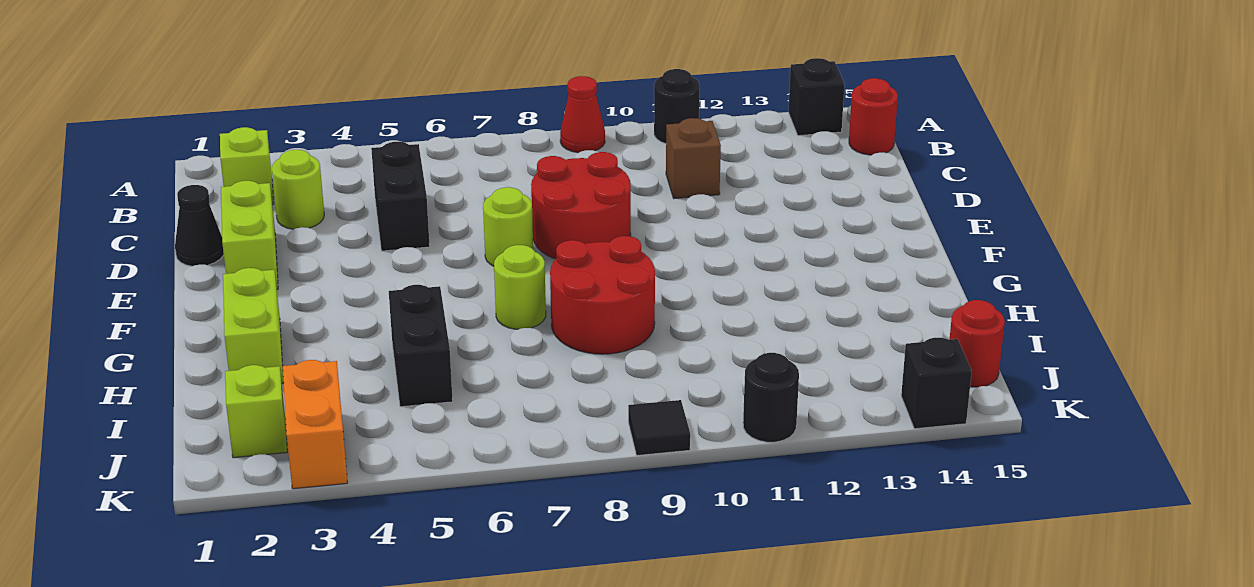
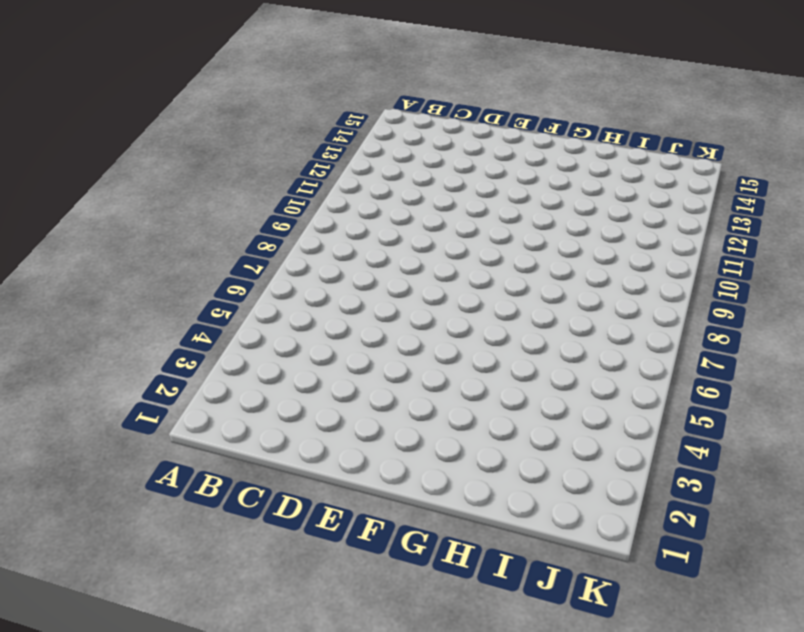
none -> red 1x1 cone [560,76,605,153]
none -> black 1x1 round brick [654,69,700,144]
none -> black 1x1 brick [788,58,845,136]

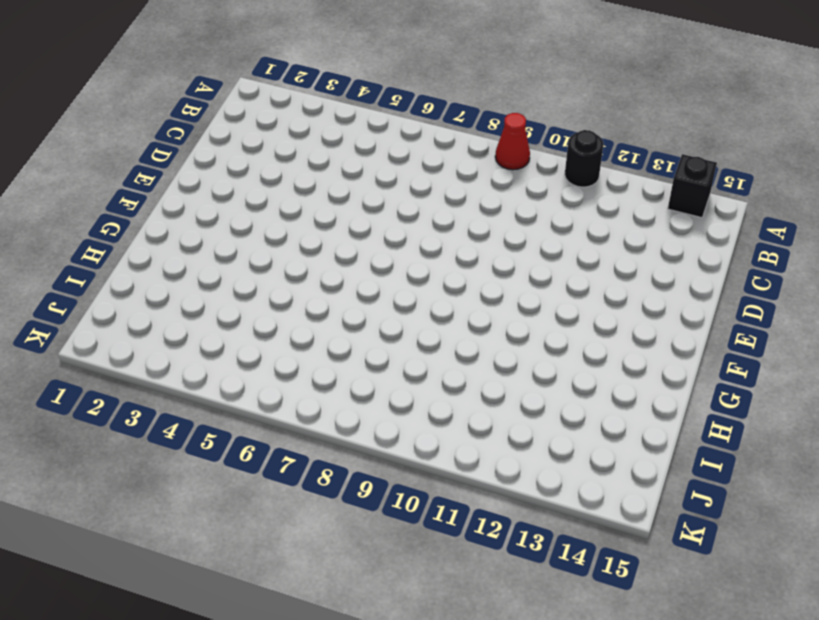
none -> lime 1x1 brick [220,127,274,205]
none -> red 1x1 round brick [849,78,898,155]
none -> lime 1x1 round brick [272,150,324,229]

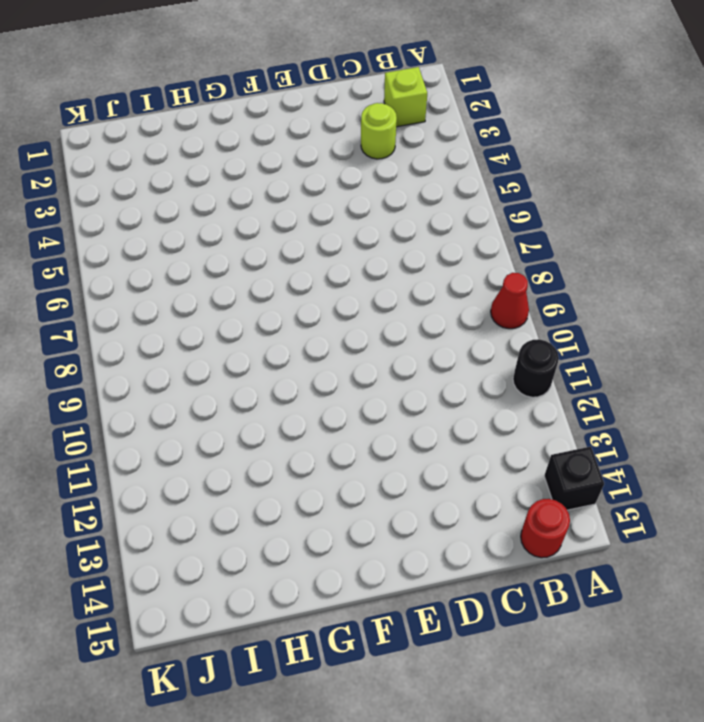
none -> black 1x2 brick [371,142,430,251]
none -> brown 1x1 brick [666,118,721,199]
none -> black 1x1 cone [175,185,224,266]

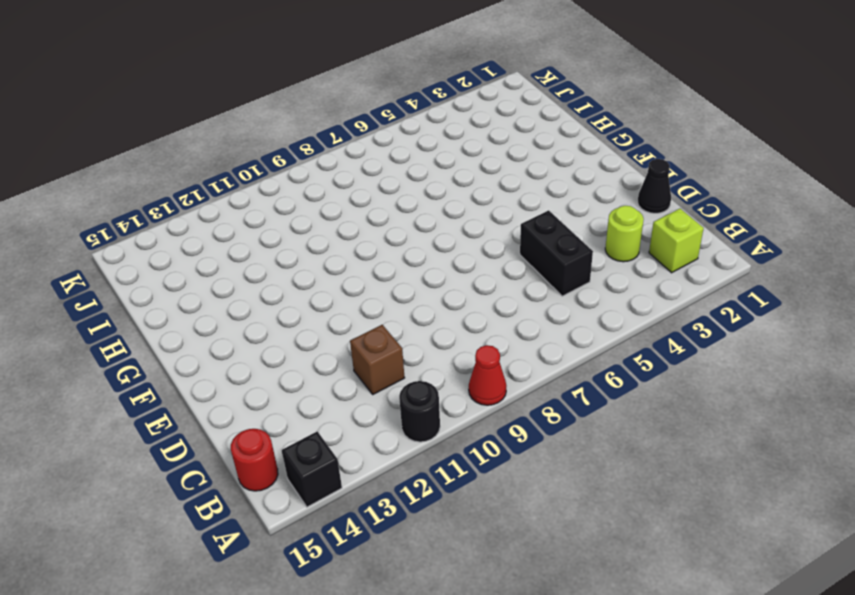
none -> lime 1x2 brick [221,181,278,289]
none -> red 2x2 round brick [531,152,631,259]
none -> lime 1x1 round brick [483,187,533,266]

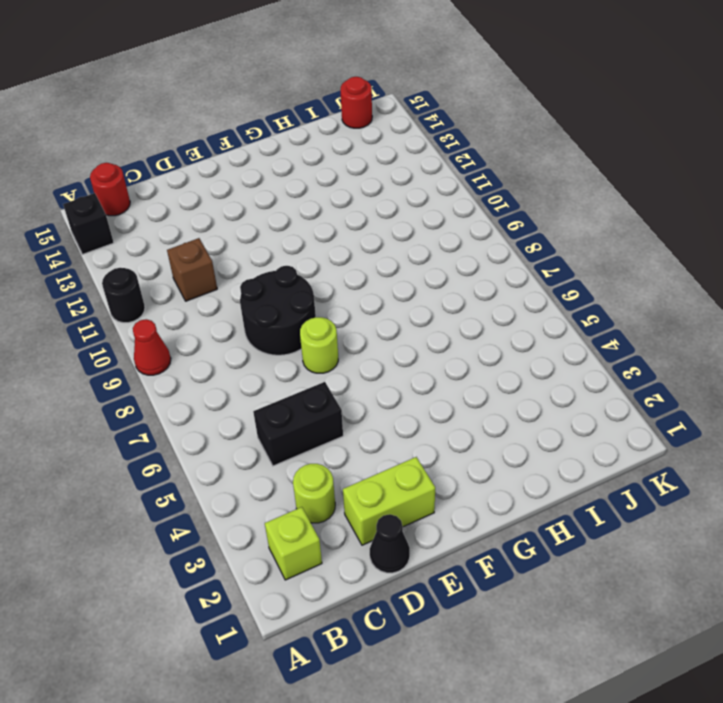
black 2x2 round brick [240,266,316,355] -> red 2x2 round brick [531,152,631,259]
none -> lime 1x2 brick [223,268,284,384]
none -> lime 1x1 round brick [494,245,546,329]
none -> red 2x2 round brick [550,236,655,354]

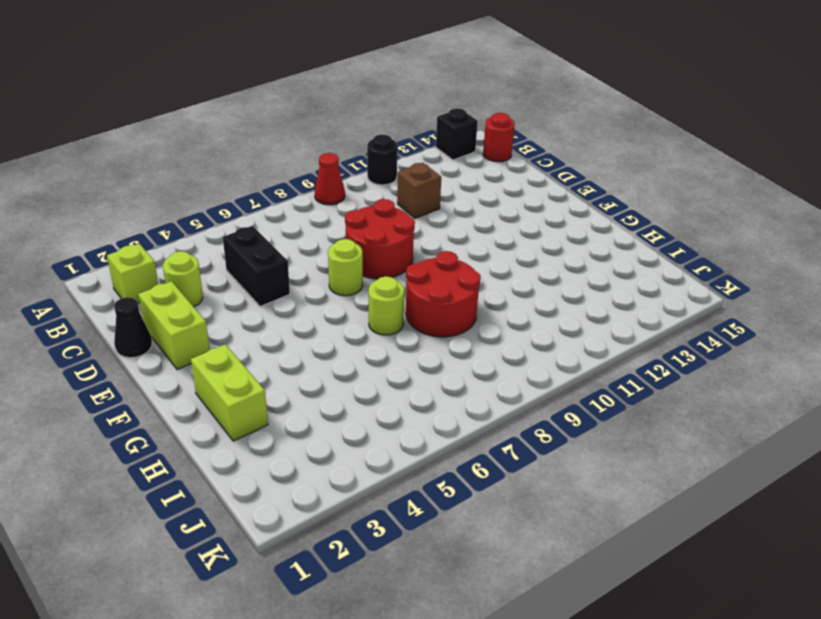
none -> black 1x2 brick [389,285,453,407]
none -> lime 1x1 brick [225,365,287,458]
none -> orange 1x2 brick [283,360,348,489]

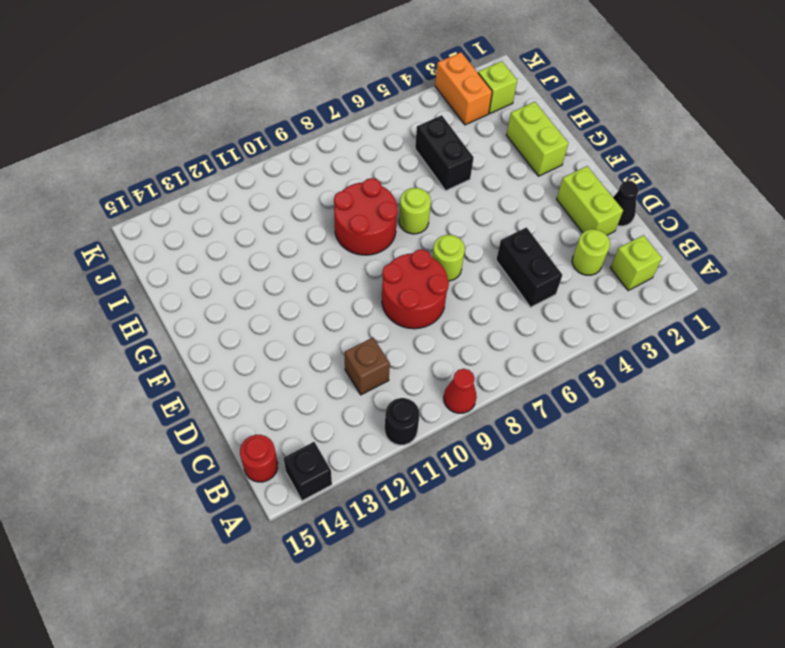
none -> red 1x1 round brick [949,300,1005,387]
none -> black 1x1 tile [628,400,690,455]
none -> black 1x1 round brick [743,353,799,442]

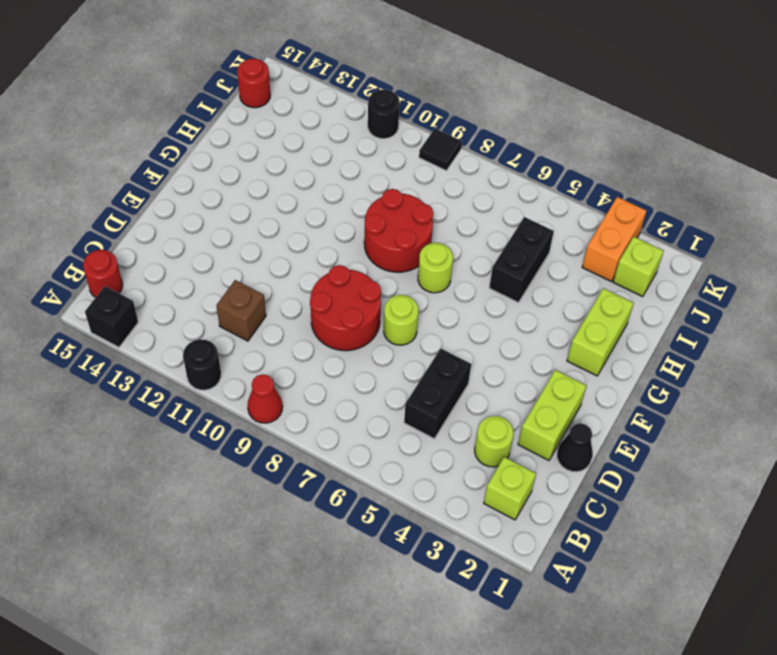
none -> black 1x1 brick [901,338,972,429]

